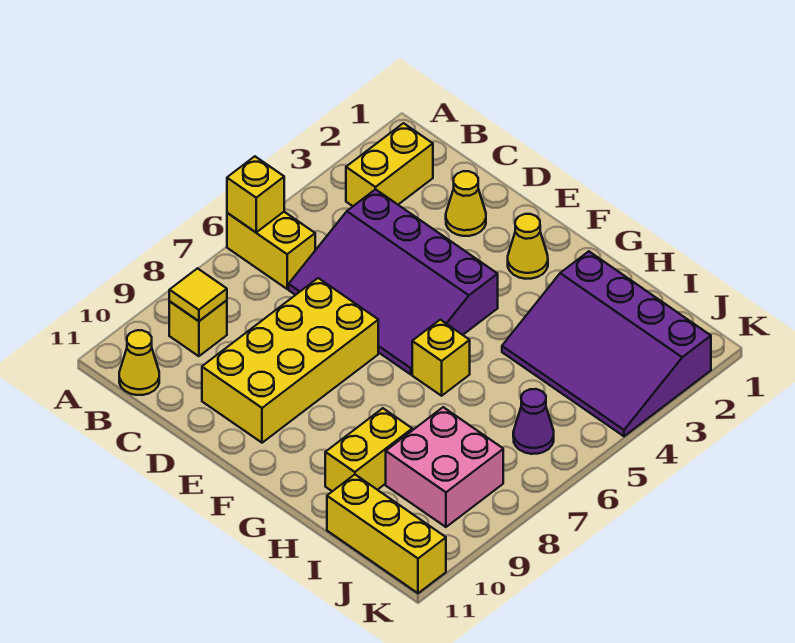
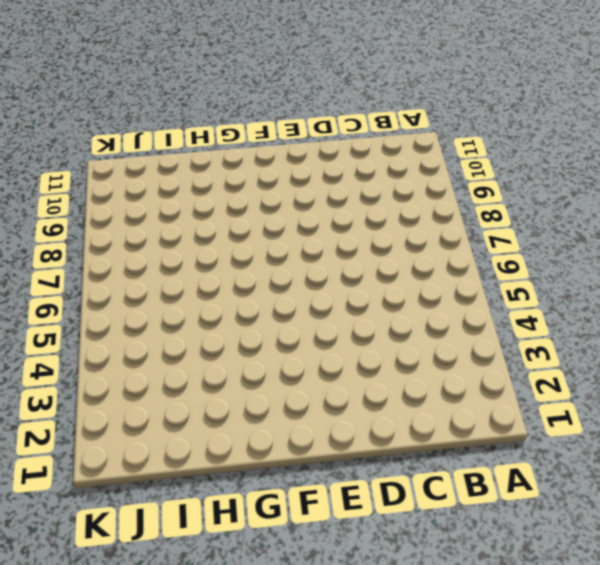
none -> yellow 1x2 brick [227,212,315,289]
none -> yellow 1x2 brick [346,123,433,206]
none -> yellow 1x1 brick [169,300,227,356]

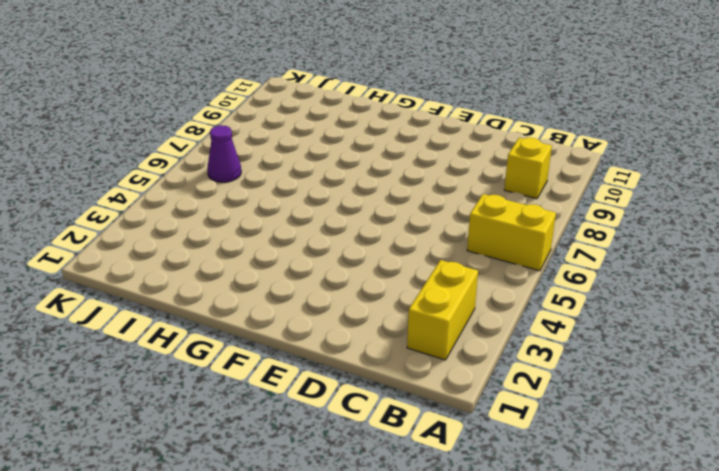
none -> yellow 1x1 cone [119,330,159,395]
none -> purple 3x4 slope [289,189,498,374]
none -> yellow 1x1 cone [446,171,486,236]

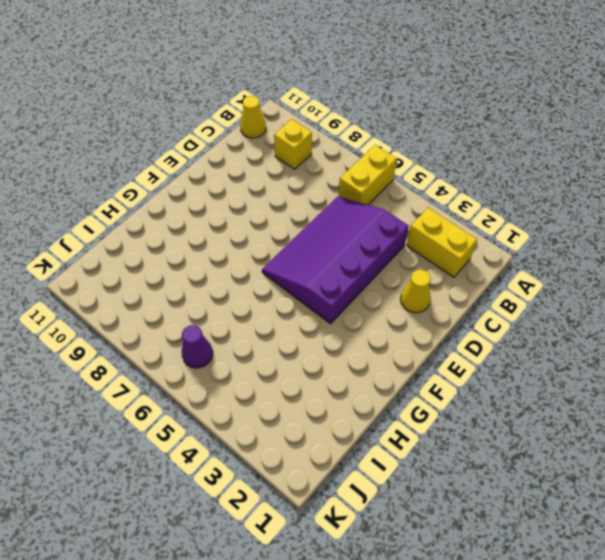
none -> yellow 2x4 brick [202,278,378,443]
none -> yellow 1x1 cone [508,214,548,279]
none -> yellow 1x1 brick [412,320,470,396]

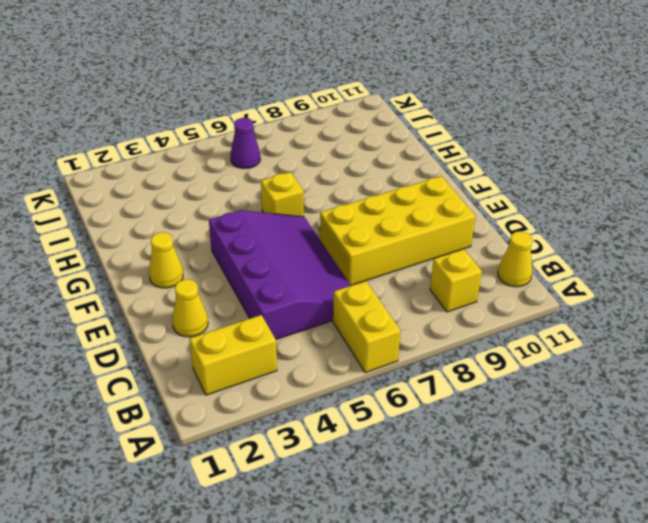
none -> purple 3x4 slope [502,251,711,436]
none -> yellow 1x2 brick [325,408,412,491]
none -> pink 2x2 brick [386,407,503,527]

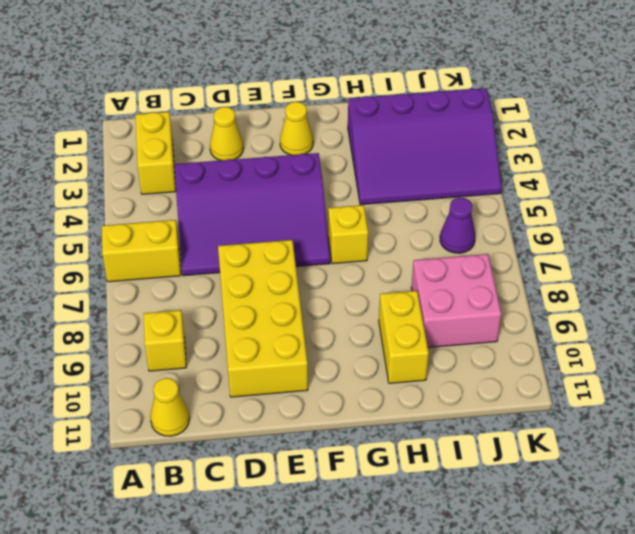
none -> yellow 1x3 brick [327,475,446,593]
none -> yellow 1x1 brick [227,156,284,232]
none -> yellow 1x1 tile [169,268,227,321]

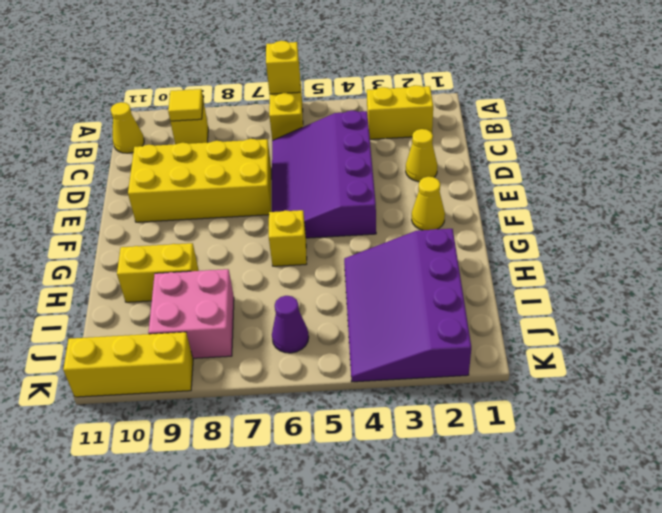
yellow 1x3 brick [63,332,193,397] -> yellow 1x3 brick turned to [327,475,446,593]

